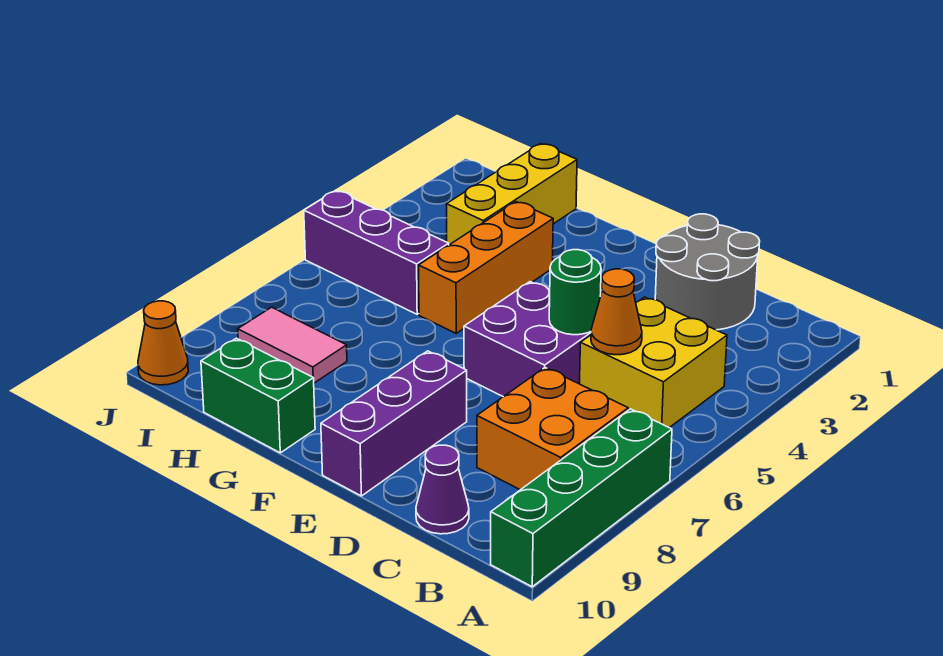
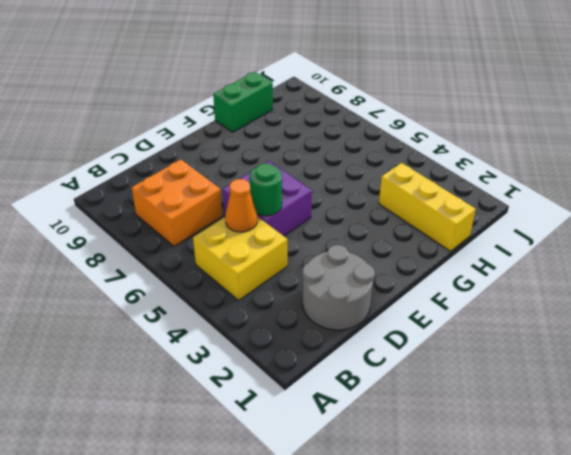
none -> green 1x4 brick [491,409,672,587]
none -> purple 1x1 cone [416,445,469,534]
none -> purple 1x3 brick [321,351,467,496]

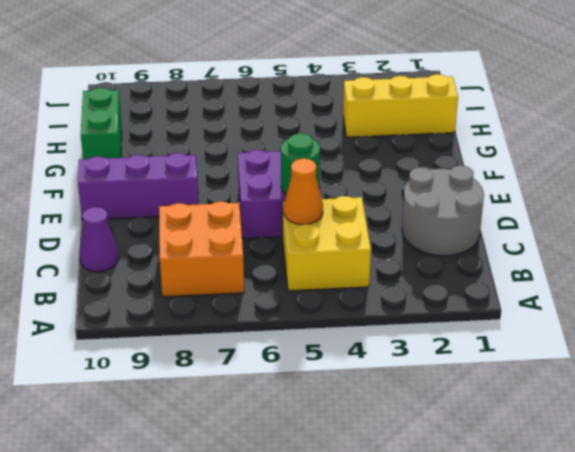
none -> green 1x4 brick [491,409,672,587]
none -> orange 1x3 brick [419,202,553,333]
none -> purple 1x3 brick [304,191,449,314]

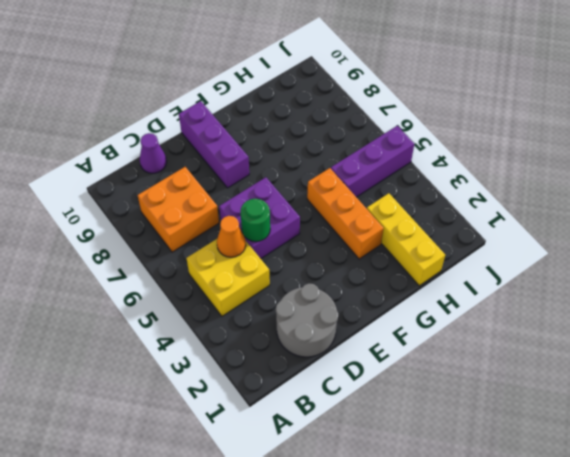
none -> green 1x4 brick [491,409,672,587]
none -> green 1x2 brick [201,338,315,453]
none -> pink 1x2 tile [238,307,347,383]

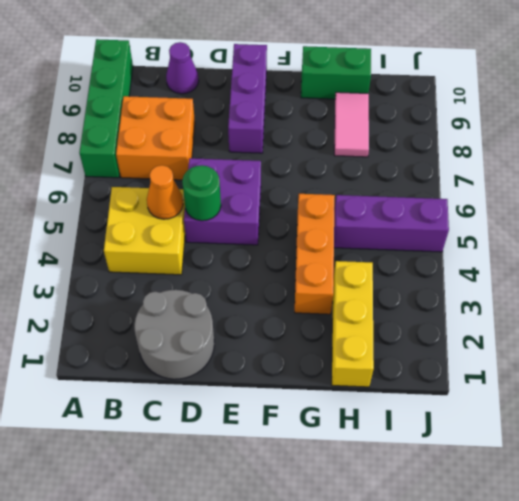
pink 1x2 tile [334,92,369,157] -> pink 1x2 tile turned to [238,307,347,383]
none -> orange 1x1 cone [138,301,188,385]

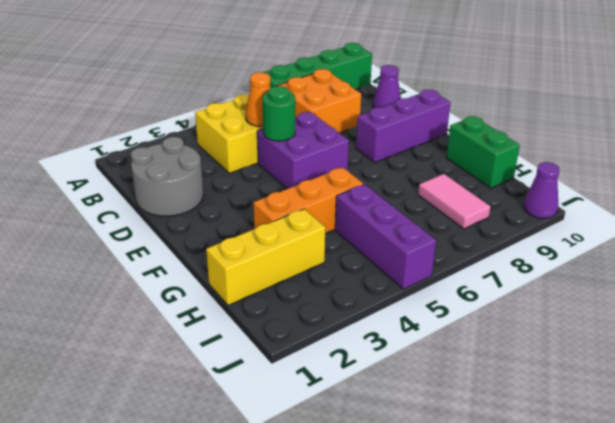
purple 1x1 cone [524,162,559,218] -> orange 1x1 cone [138,301,188,385]

